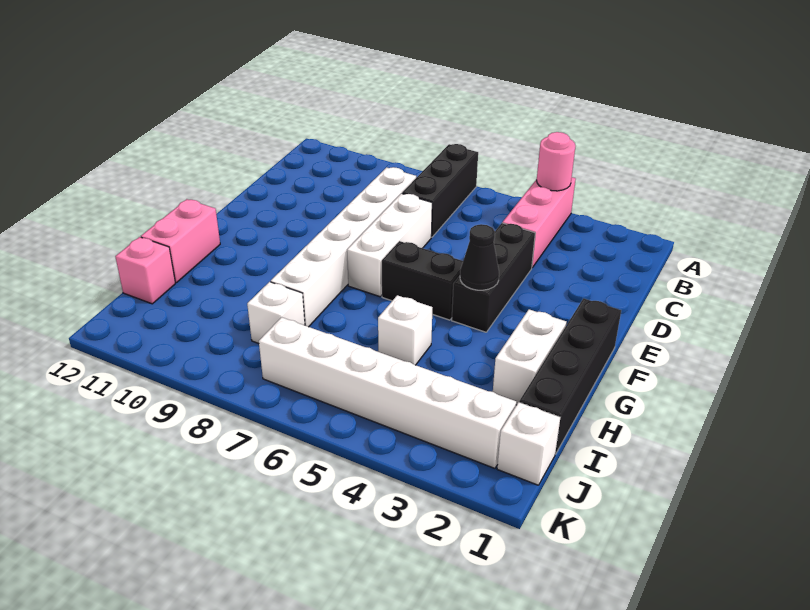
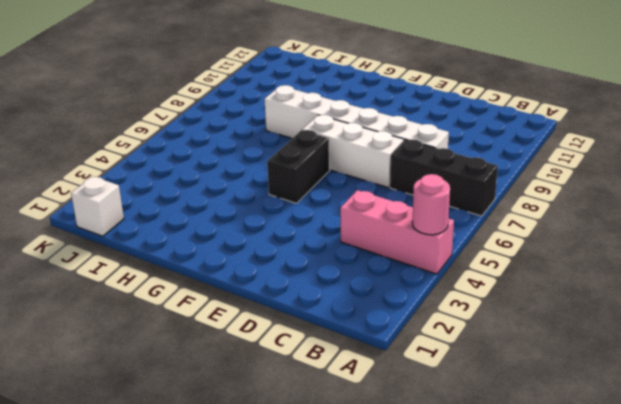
none -> black 1x3 brick [452,223,535,332]
none -> black 1x4 brick [519,298,621,454]
none -> white 1x2 brick [493,309,566,405]

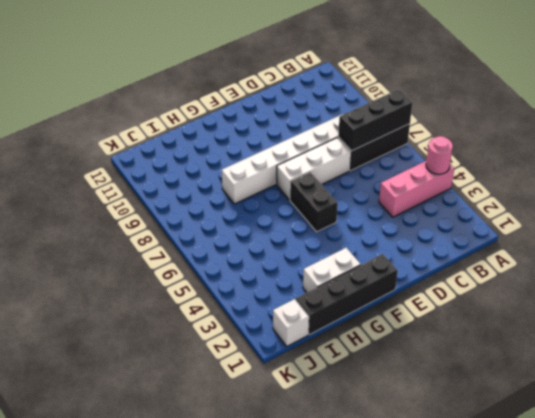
black 1x3 brick [338,89,412,151] -> black 1x3 brick moved to [452,223,535,332]
none -> pink 1x2 brick [141,199,220,283]
none -> white 1x1 brick [378,295,432,365]
none -> white 1x1 brick [247,282,305,344]

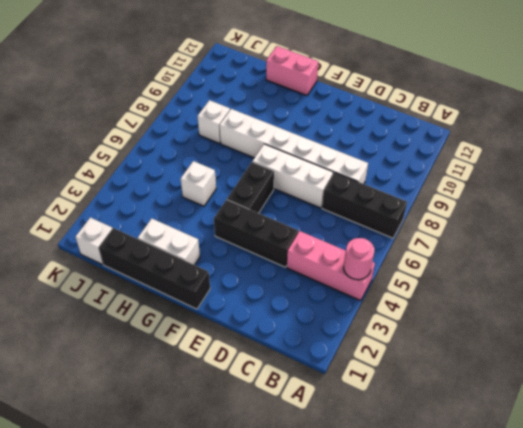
none -> pink 1x1 brick [115,237,175,304]
none -> white 1x6 brick [259,317,516,468]
none -> black 1x1 cone [460,224,499,290]

